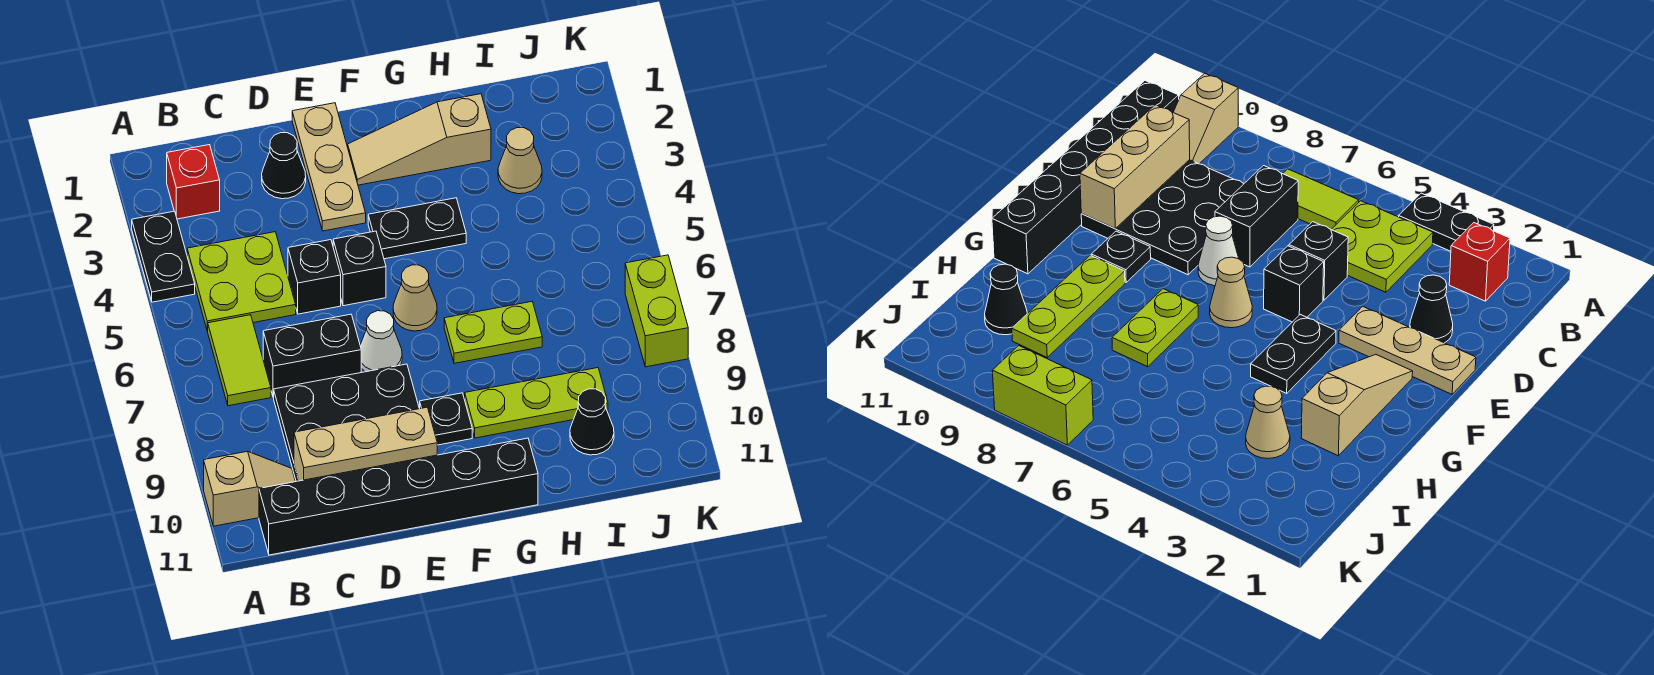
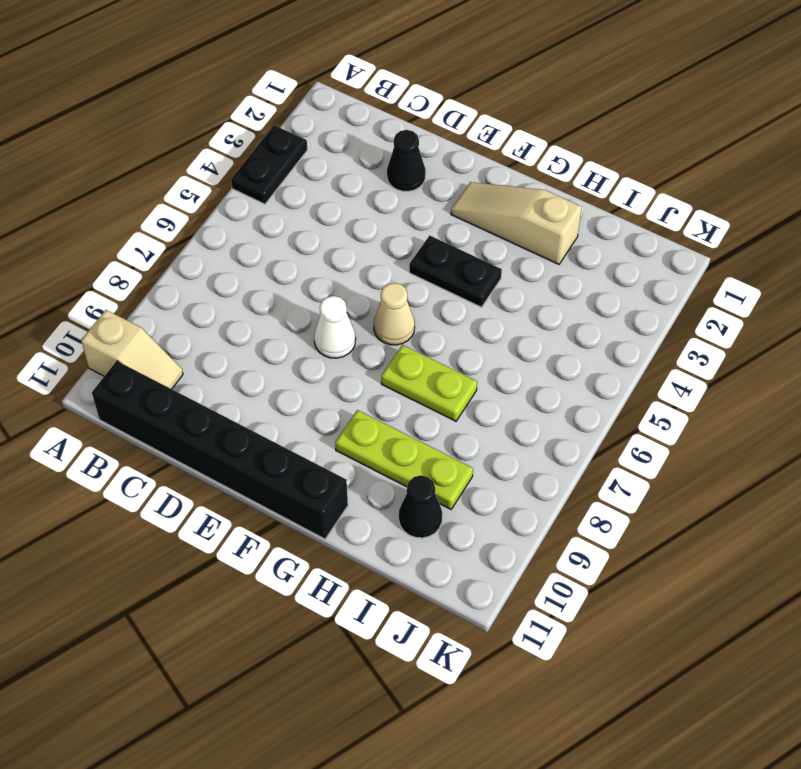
none -> red 1x1 brick [167,145,220,219]
none -> lime 2x2 plate [187,232,296,331]
none -> lime 1x2 tile [208,315,271,406]

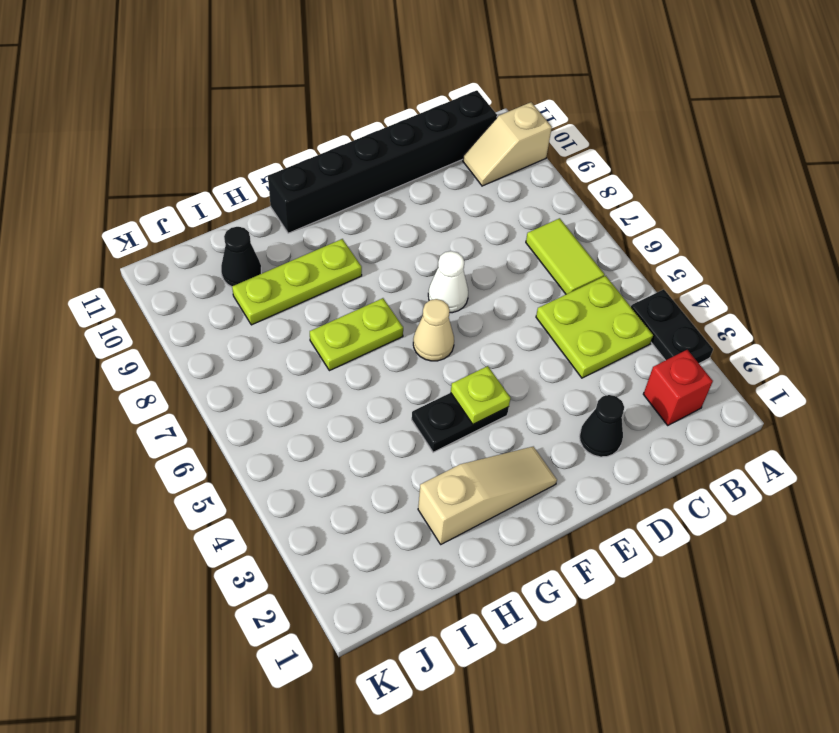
lime 1x1 plate [451,366,510,424] -> none
none -> black 1x2 brick [263,314,361,397]
none -> black 3x3 plate [274,364,419,481]
none -> black 1x1 brick [288,240,341,314]

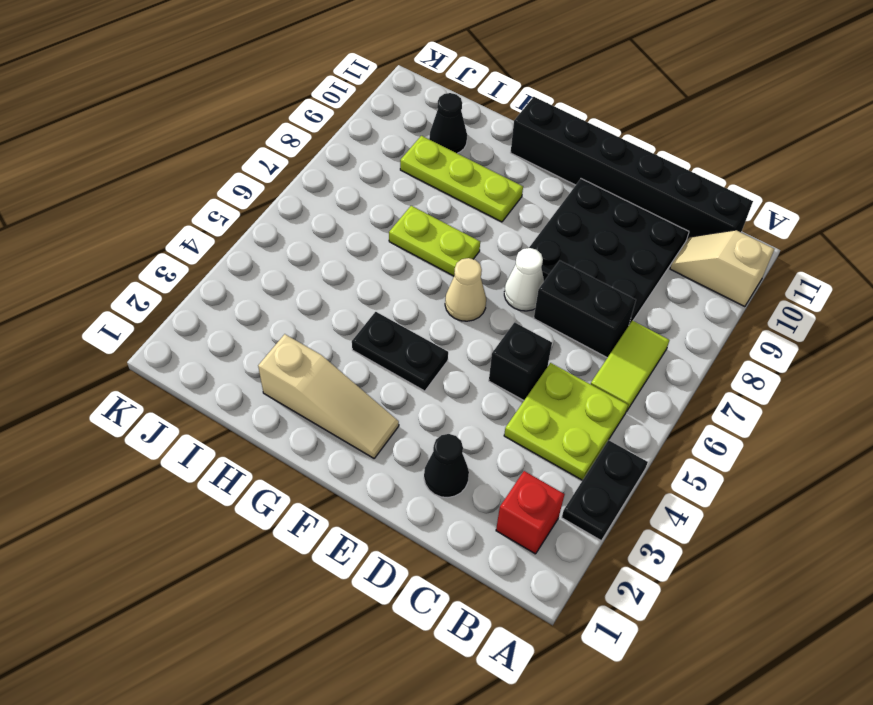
none -> tan 1x3 plate [292,103,366,231]
none -> black 1x1 brick [333,231,386,306]
none -> black 1x1 plate [420,393,472,445]

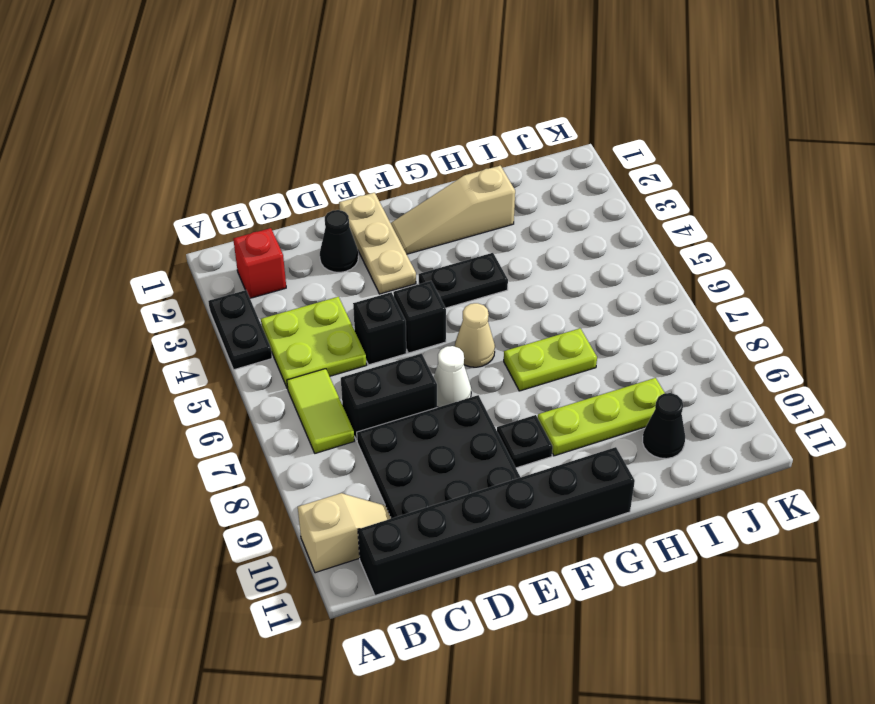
none -> tan 1x1 cone [498,128,542,194]
none -> lime 1x2 brick [625,255,688,367]
none -> tan 1x3 brick [294,407,437,481]

